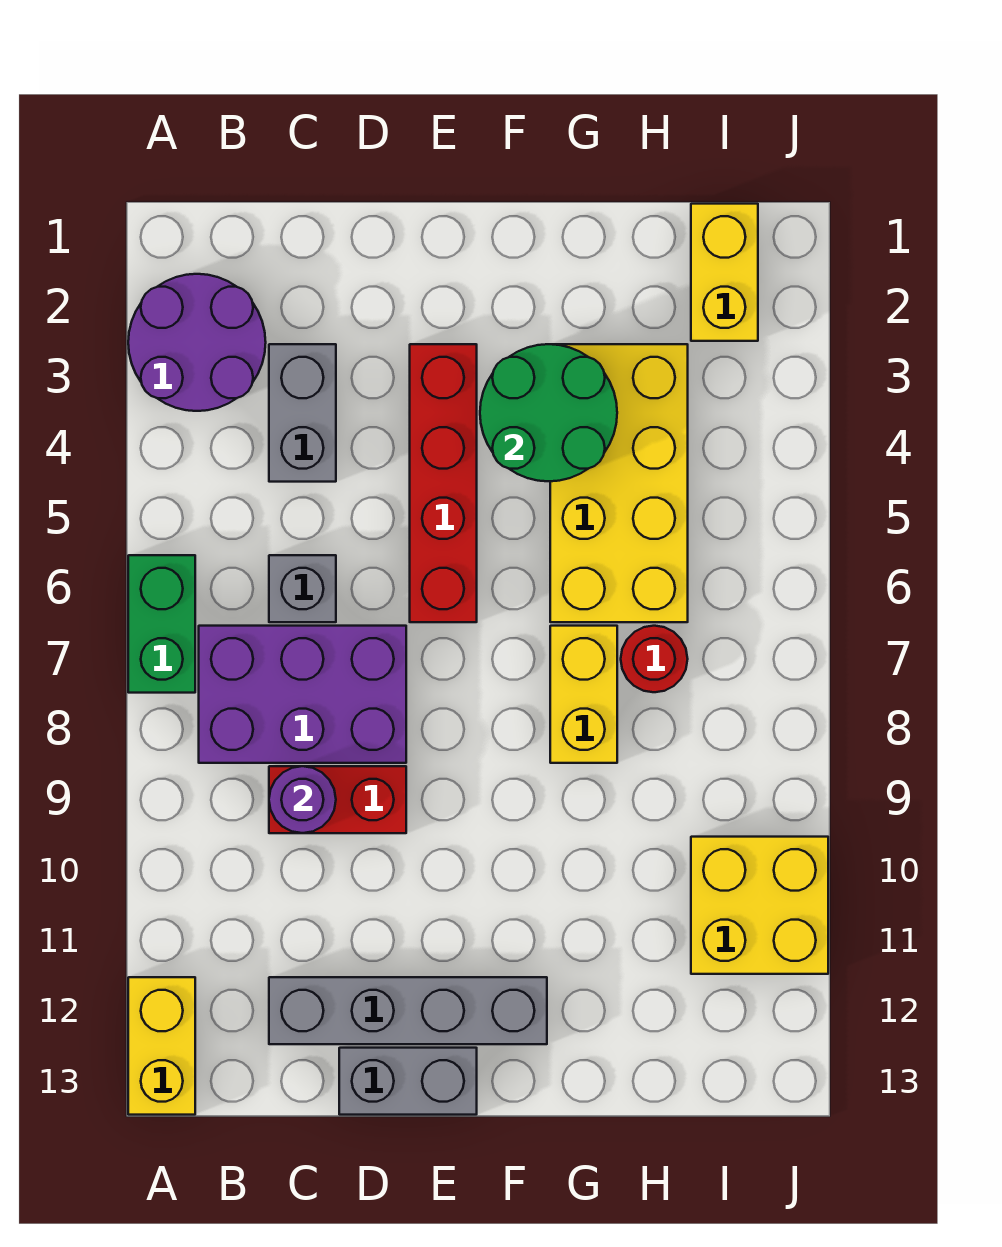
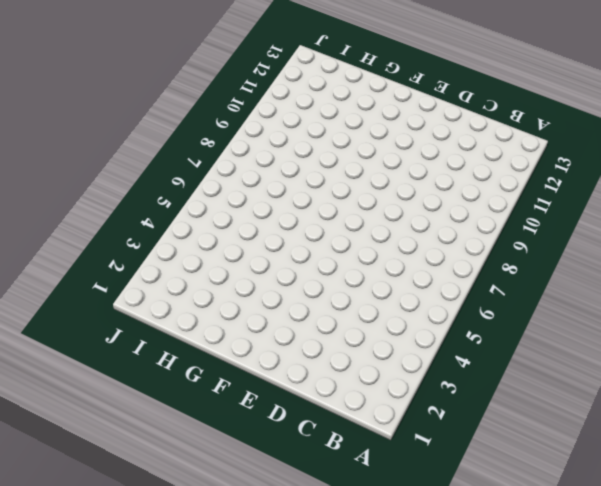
none -> purple 2x2 round brick [128,274,266,411]
none -> green 1x2 brick [128,555,195,693]
none -> yellow 1x2 brick [128,977,195,1115]

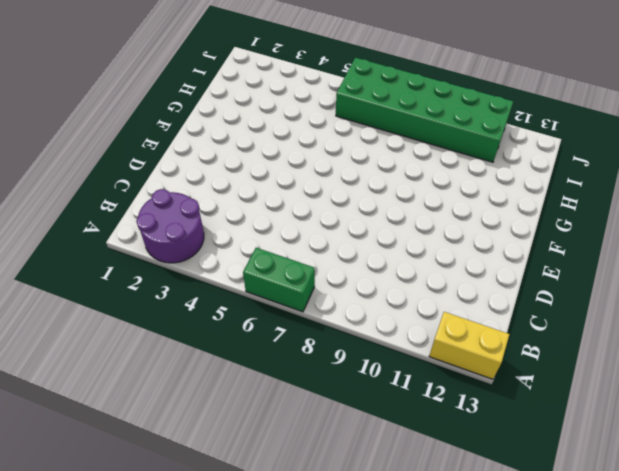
green 2x6 brick [336,58,513,162] -> yellow 2x2 brick [691,837,828,974]
none -> purple 2x3 brick [199,626,406,763]
none -> grey 1x2 brick [269,344,336,482]
none -> grey 1x1 brick [269,555,336,622]

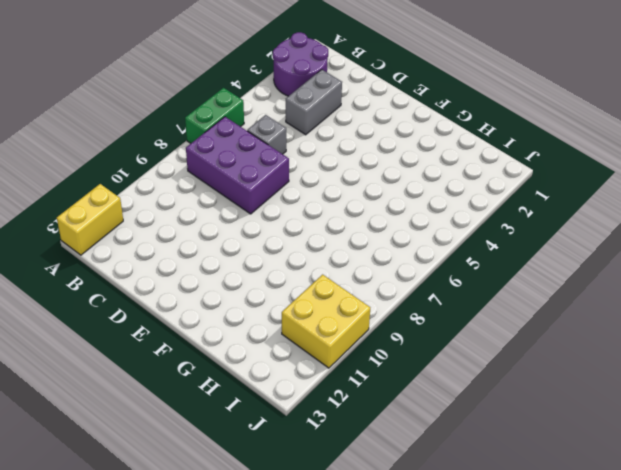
none -> red 1x2 brick [269,766,406,833]
none -> grey 1x4 brick [269,977,547,1044]
none -> grey 1x2 brick [339,1048,477,1115]

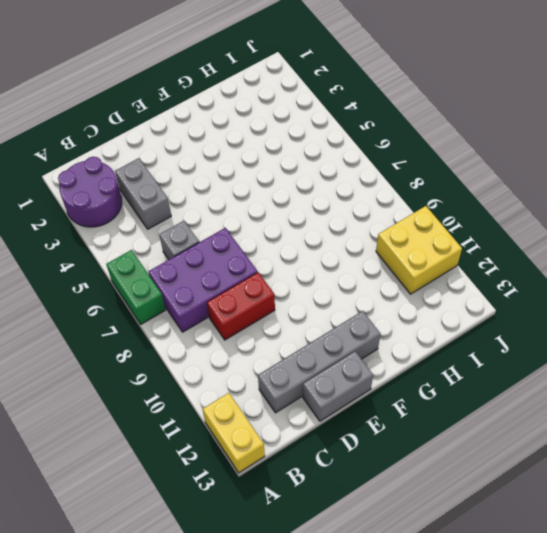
none -> red 1x4 brick [410,344,477,622]
none -> yellow 2x4 brick [550,344,688,622]
none -> yellow 1x2 brick [550,626,617,763]

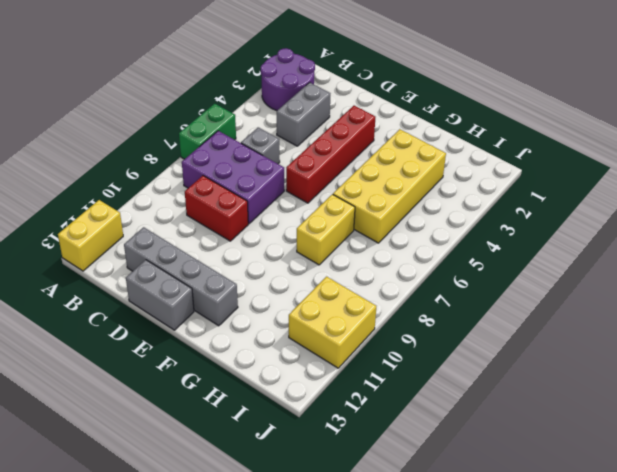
none -> red 1x1 round brick [621,626,688,692]
none -> yellow 1x2 brick [691,204,758,341]
none -> purple 1x1 round brick [269,766,336,833]

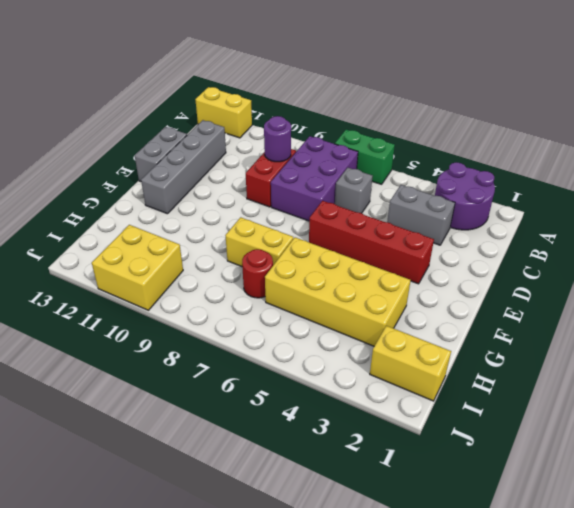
none -> green 2x2 round brick [480,344,617,481]

